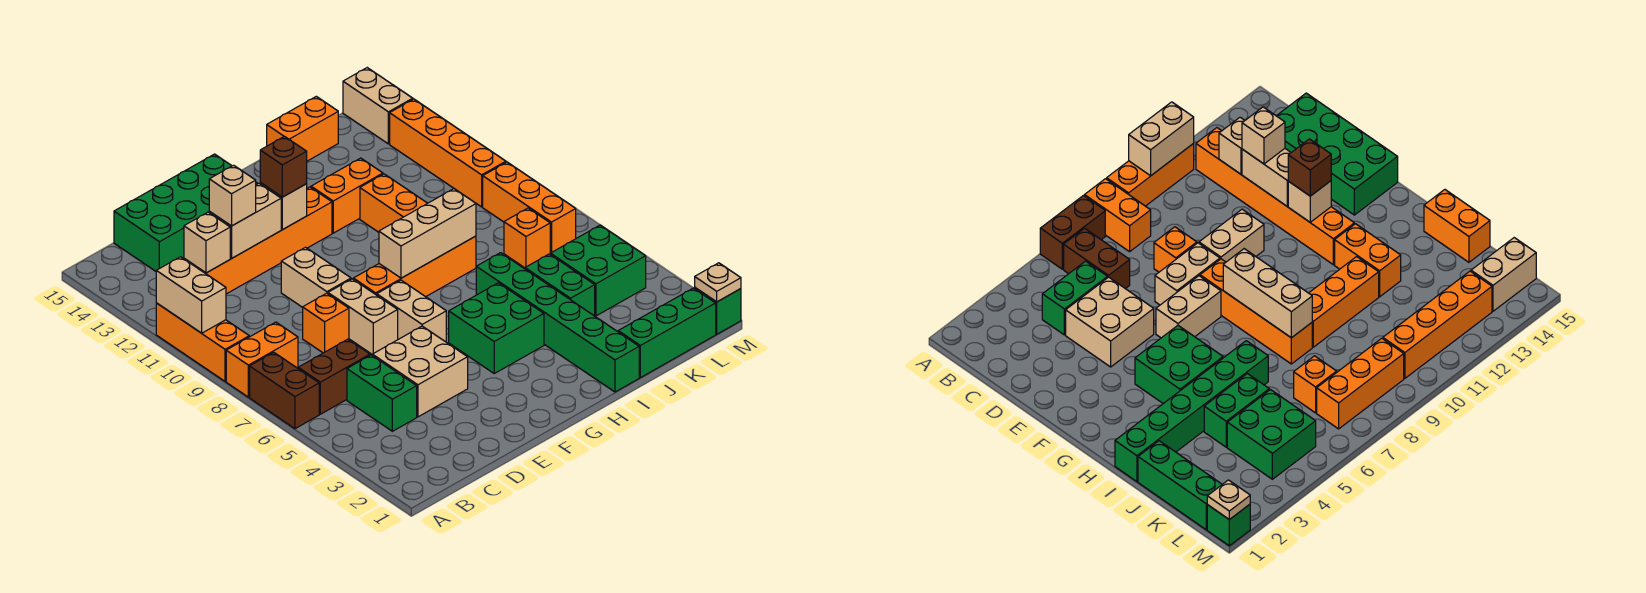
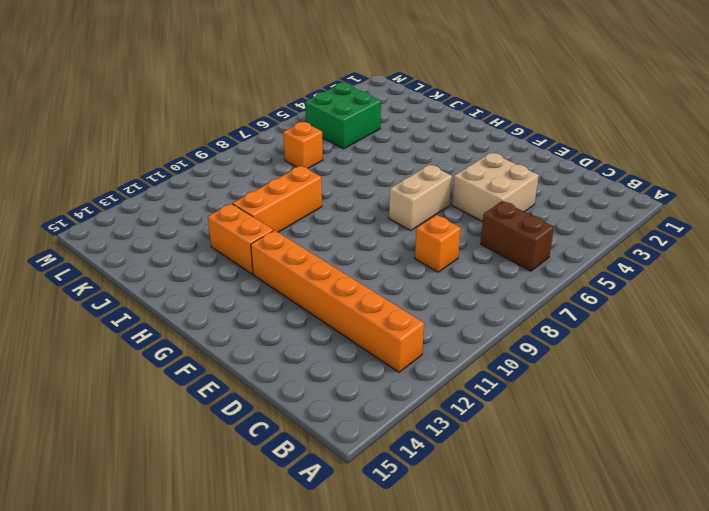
none -> brown 1x2 brick [250,352,319,429]
none -> orange 1x2 brick [226,322,298,397]
none -> orange 1x3 brick [156,303,249,381]
none -> green 1x2 brick [347,355,417,431]

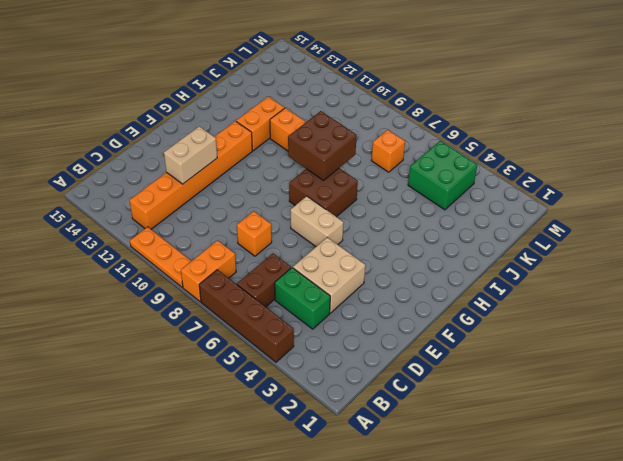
brown 1x4 brick [199,270,294,362] -> brown 1x2 brick [250,352,319,429]
orange 1x3 plate [130,227,191,287] -> orange 1x3 brick [156,303,249,381]
brown 2x2 brick [289,168,358,217] -> orange 1x4 brick [353,236,476,297]
brown 2x2 brick [288,111,357,180] -> tan 1x3 brick [379,189,476,278]
none -> green 2x4 brick [114,154,258,271]
none -> tan 1x2 brick [328,279,398,354]
none -> tan 1x2 brick [281,247,351,307]
none -> green 2x2 brick [449,283,544,373]

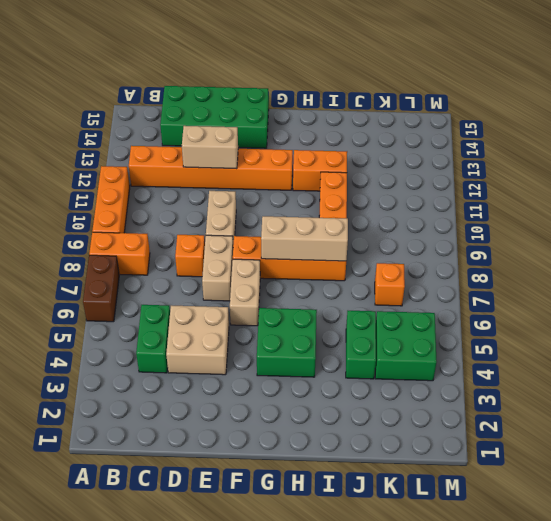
none -> brown 1x2 brick [298,339,370,414]
none -> green 1x6 brick [476,253,639,392]
none -> orange 1x2 brick [267,96,338,161]
none -> green 1x3 brick [618,288,716,378]

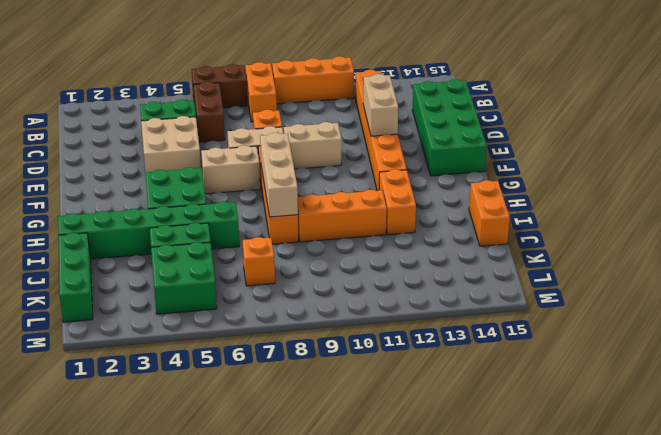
none -> orange 1x3 brick [483,162,576,253]
none -> orange 1x4 brick [390,99,506,207]
none -> tan 1x2 brick [343,68,413,144]
none -> green 1x1 brick [695,288,741,334]

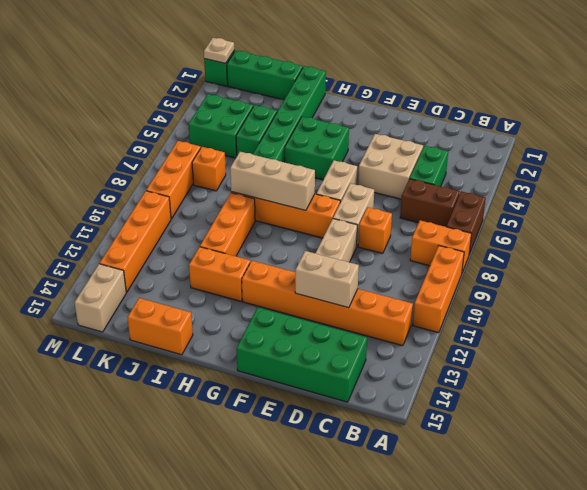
none -> tan 1x2 brick [156,257,226,333]
none -> tan 1x1 brick [184,212,230,273]
none -> tan 1x1 brick [260,183,307,230]
none -> tan 1x1 brick [209,165,256,226]

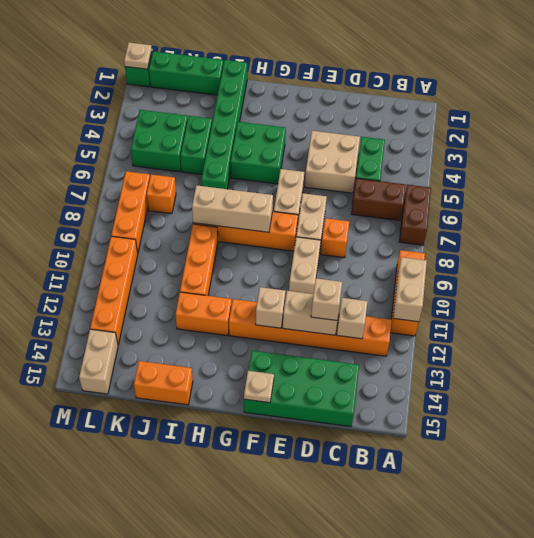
tan 1x1 plate [244,371,274,403] -> none
none -> orange 1x2 brick [226,322,298,397]
none -> brown 1x1 brick [260,136,307,197]

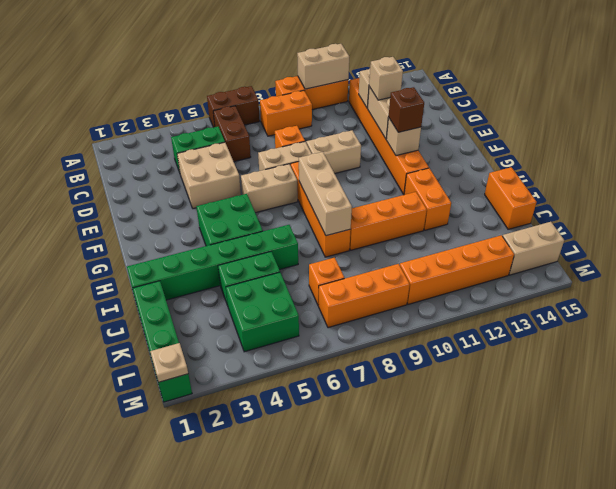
orange 1x2 brick [260,91,312,136] -> orange 1x2 brick turned to [226,322,298,397]
none -> green 2x4 brick [114,154,258,271]

